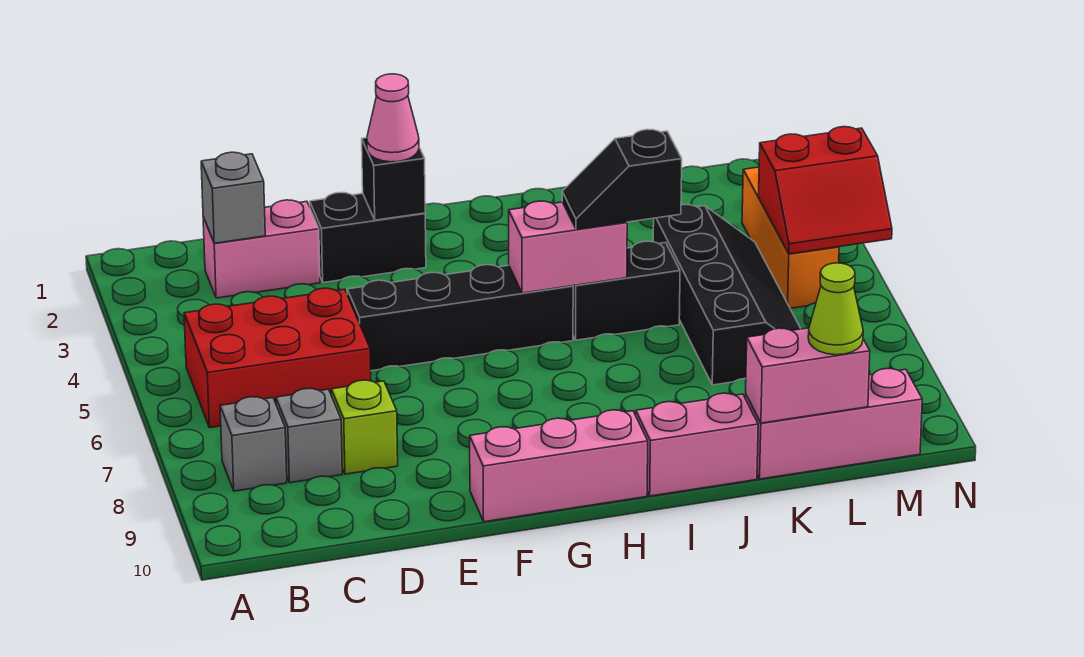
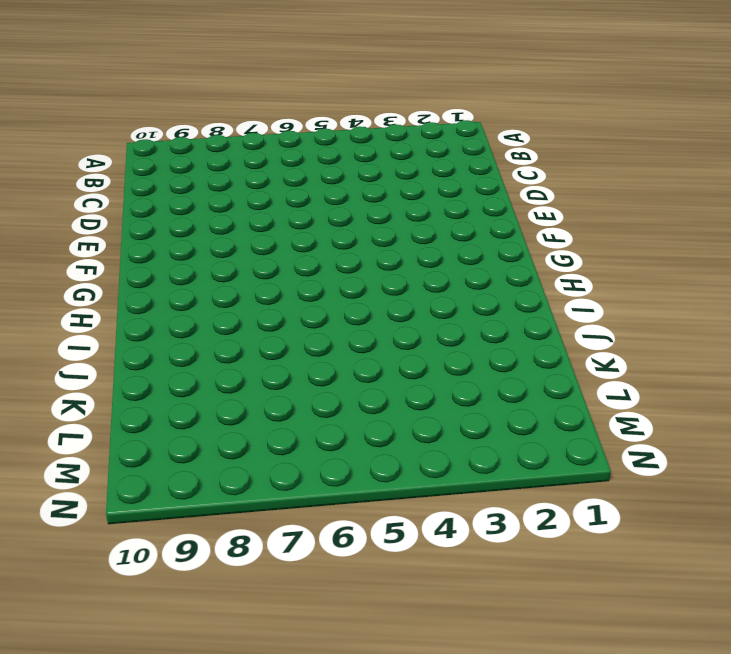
none -> red 2x3 brick [184,288,371,428]
none -> grey 1x1 brick [220,397,287,491]
none -> pink 1x2 brick [203,200,320,298]

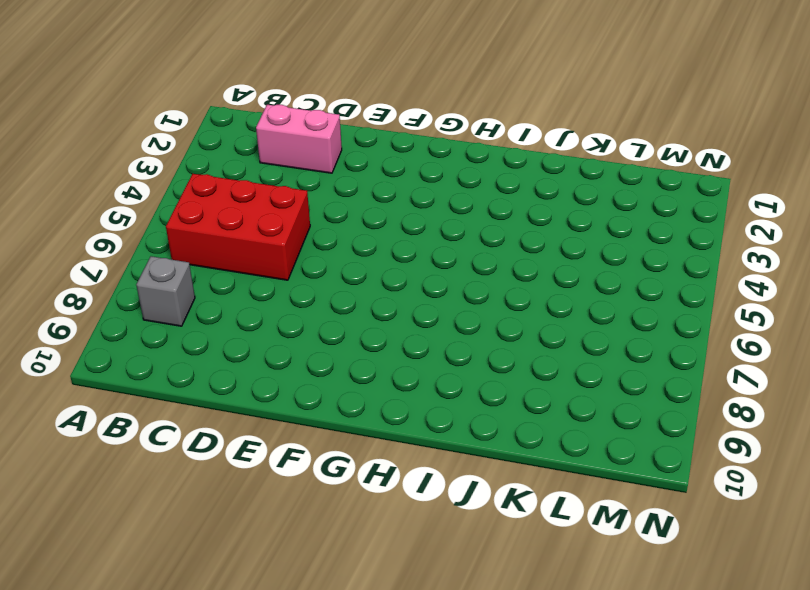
none -> grey 1x1 brick [276,389,342,483]
none -> lime 1x1 brick [331,380,398,474]
none -> black 1x2 brick [310,193,426,283]

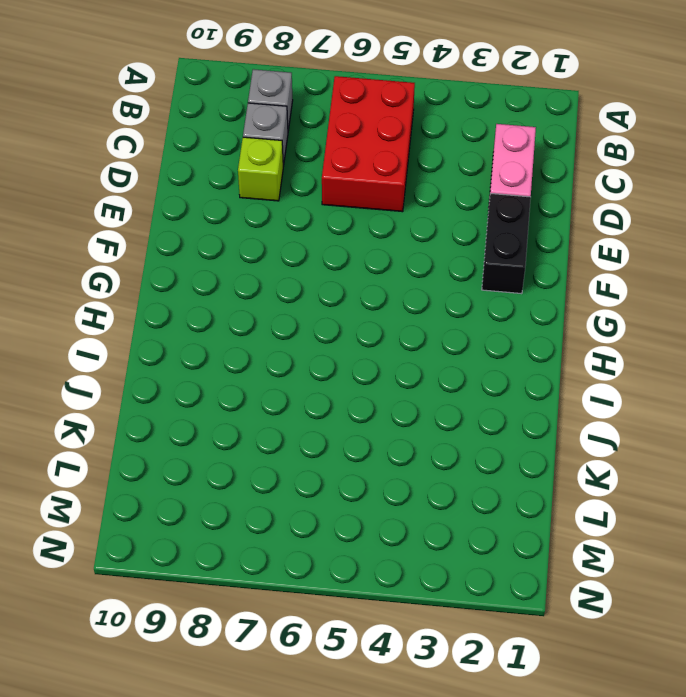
none -> black 1x4 brick [347,265,573,371]
none -> pink 1x3 brick [470,410,648,522]
none -> black 1x2 brick [573,241,680,340]

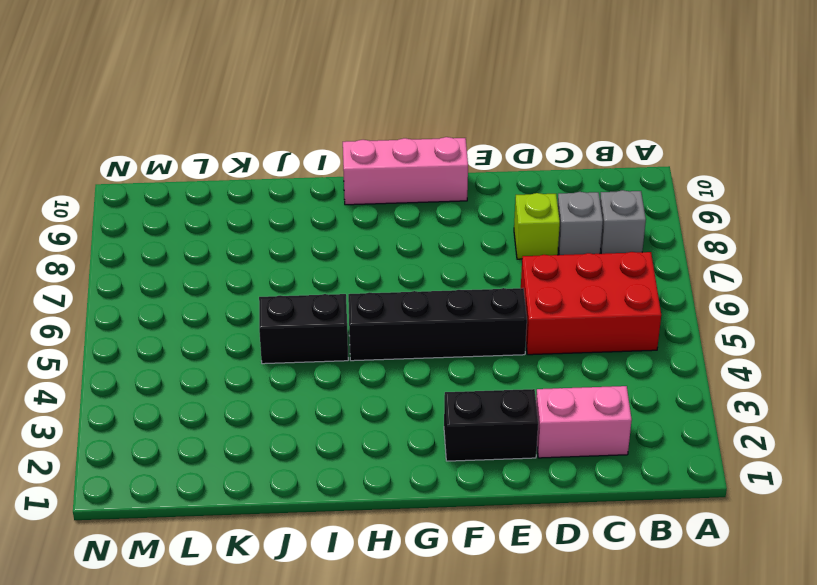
none -> pink 1x2 brick [636,393,758,496]
none -> black 2x4 slope [653,205,801,385]
none -> pink 1x3 brick [745,369,922,479]

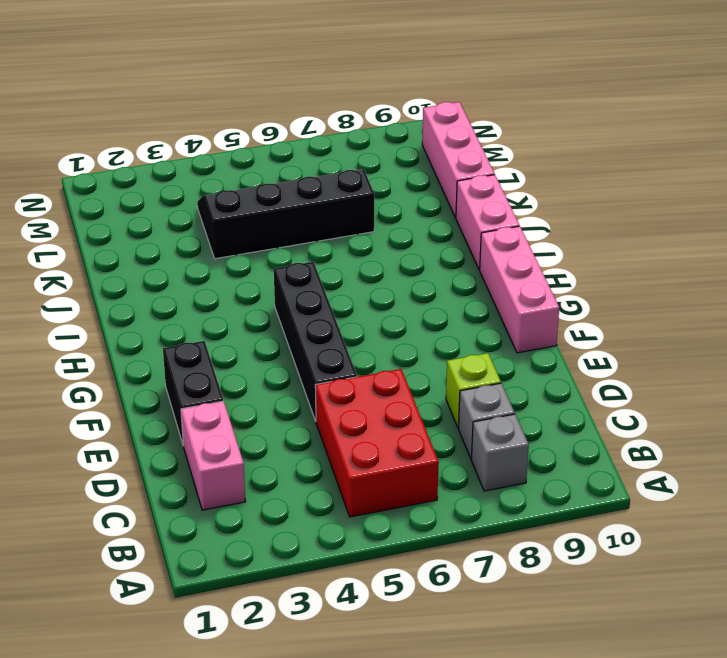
none -> black 1x2 brick [573,241,680,340]
none -> orange 1x3 brick [742,167,839,308]
none -> grey 1x1 brick [201,152,265,243]

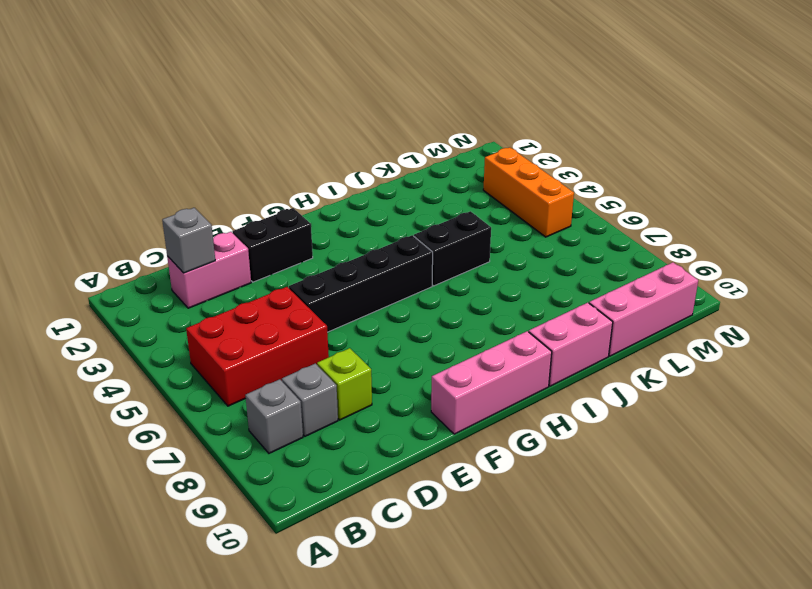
none -> black 2x4 slope [653,205,801,385]
none -> black 1x1 brick [362,138,425,220]
none -> pink 1x2 brick [509,201,627,293]

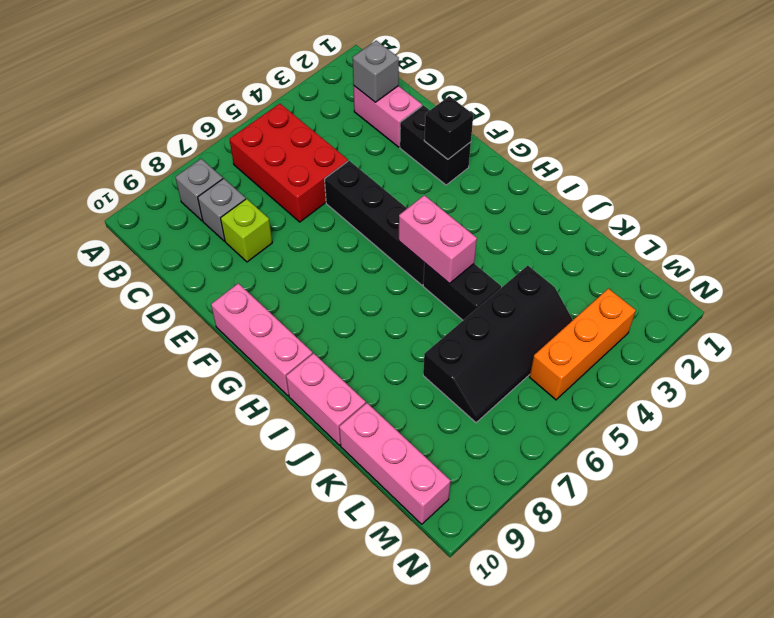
none -> pink 1x2 brick [746,328,870,423]
none -> red 2x2 slope [758,127,892,254]
none -> pink 1x1 cone [367,74,419,162]

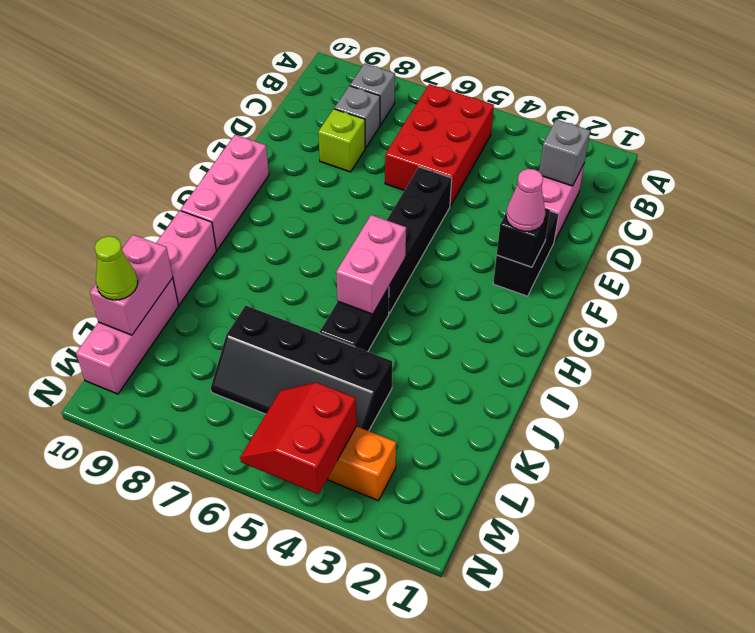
none -> black 1x2 slope [562,129,682,229]

